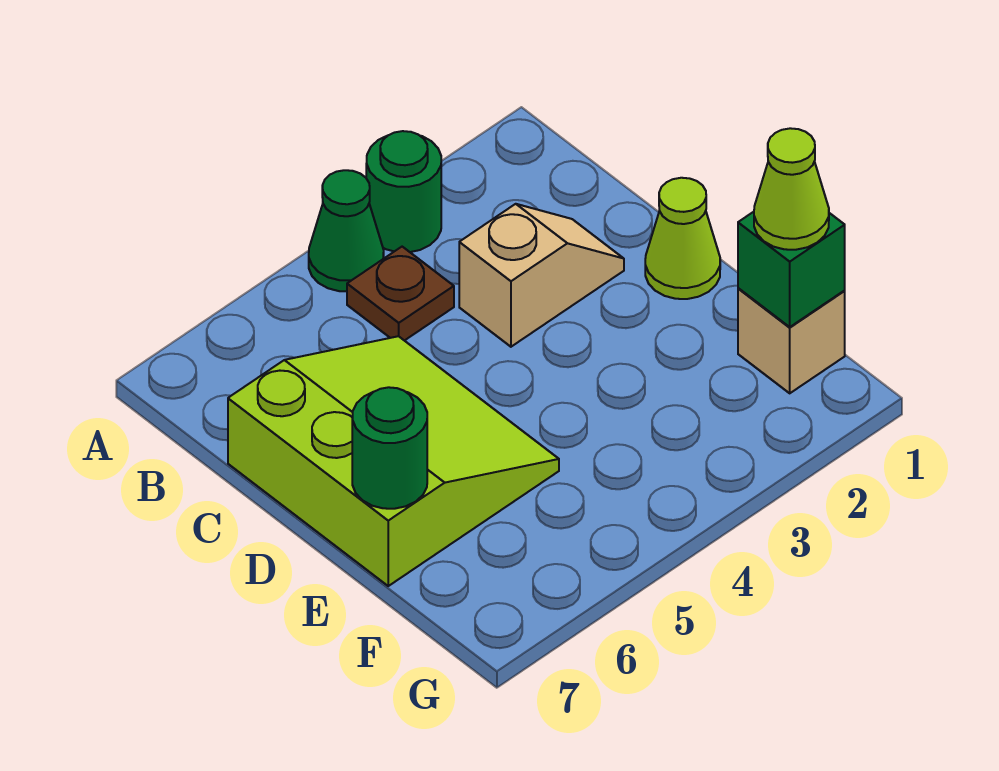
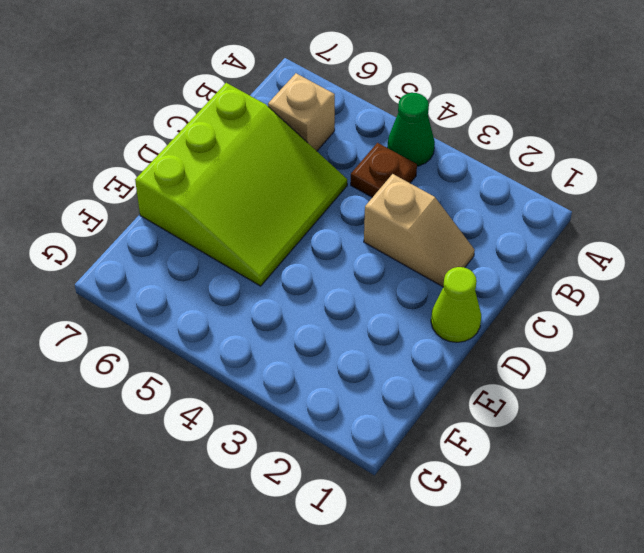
tan 1x1 brick [268,73,335,151] -> tan 1x1 brick moved to [738,288,845,393]
none -> green 1x1 round brick [366,131,441,252]
none -> green 1x1 round brick [352,387,427,509]

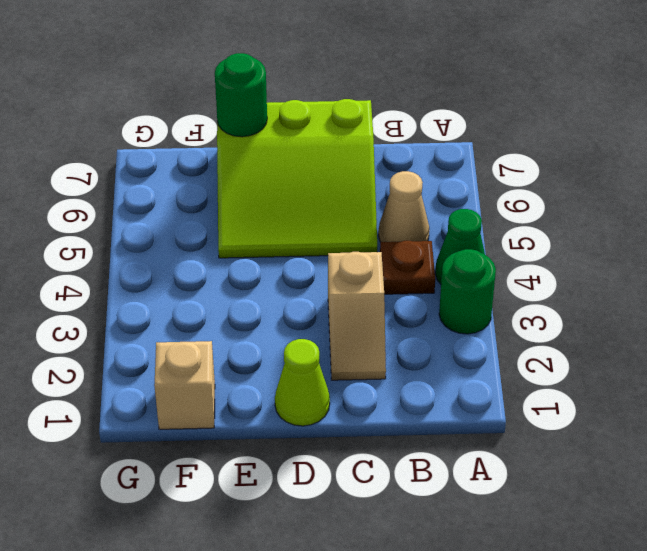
tan 1x1 cone [379,171,429,242] -> none
none -> green 1x1 brick [738,212,845,327]
none -> lime 1x1 cone [754,128,829,250]

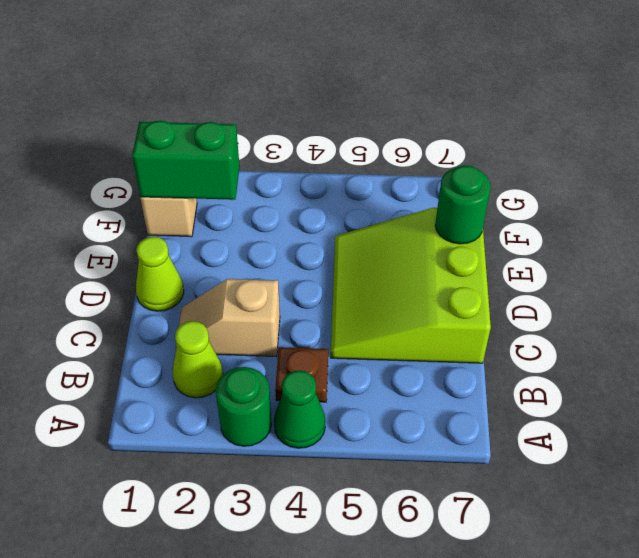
lime 1x1 cone [173,321,223,398] -> lime 1x1 cone moved to [754,128,829,250]
green 1x2 brick [132,121,240,200] -> green 1x1 brick [738,212,845,327]

